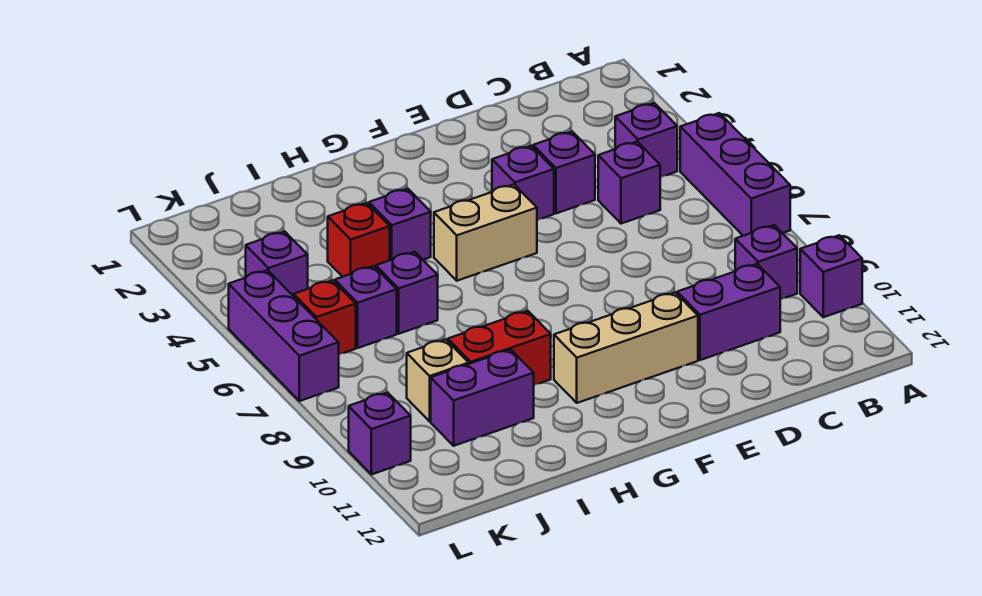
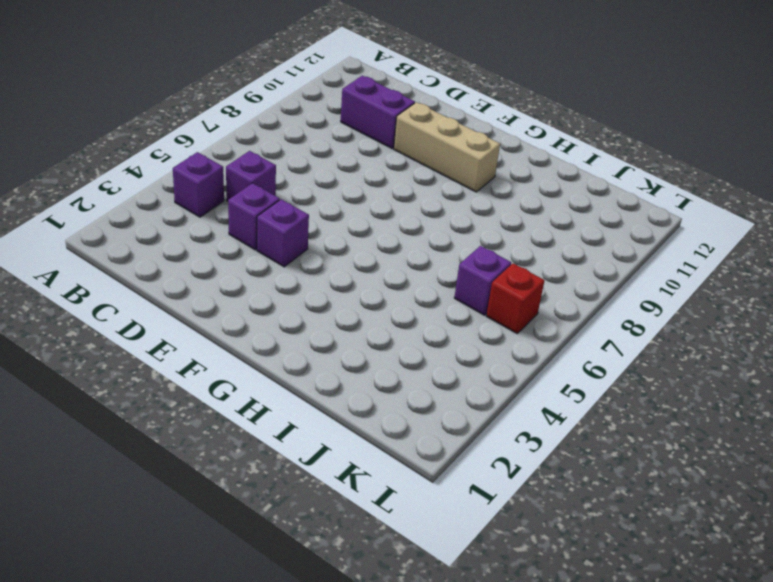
none -> purple 1x3 brick [680,113,790,236]
none -> purple 1x1 brick [800,235,862,317]
none -> purple 1x1 brick [735,225,797,300]

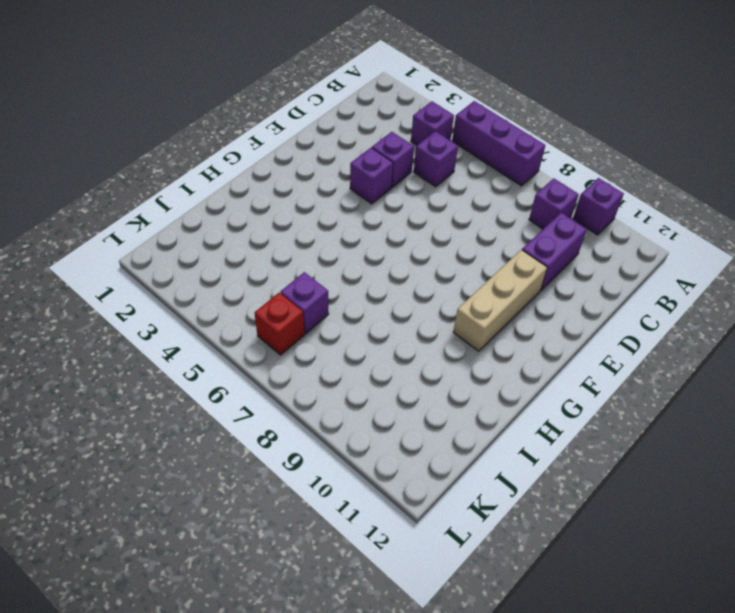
none -> tan 1x2 brick [434,185,537,281]
none -> purple 1x1 brick [369,189,431,260]
none -> red 1x2 brick [448,311,551,385]

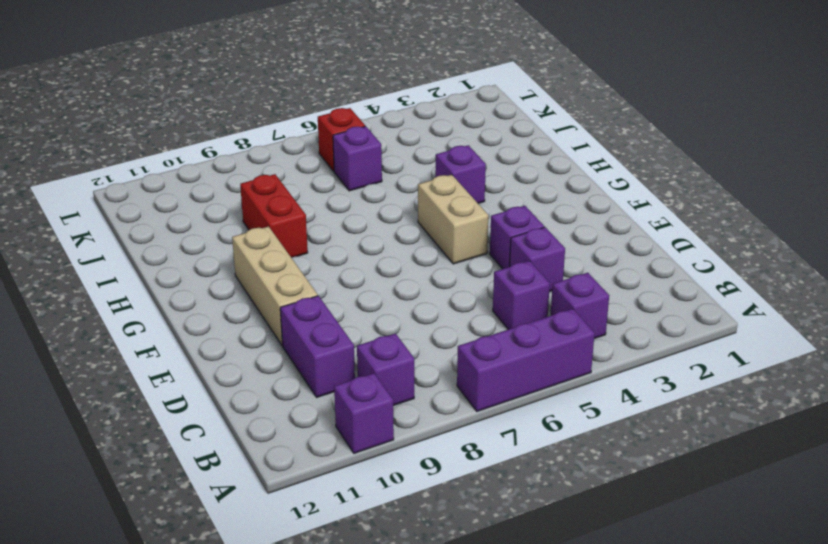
none -> red 1x1 brick [328,203,390,277]
none -> purple 1x1 brick [376,252,438,334]
none -> purple 1x2 brick [431,350,534,446]

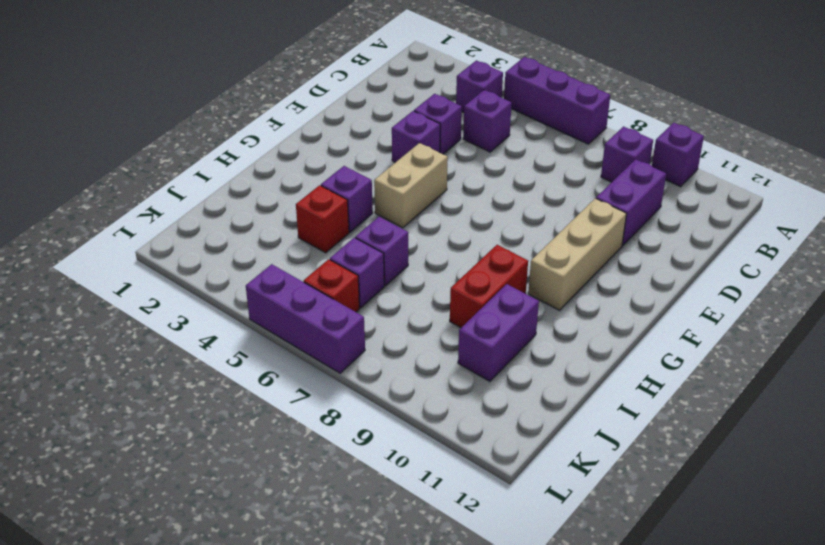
none -> tan 1x1 brick [407,339,469,421]
none -> purple 1x1 brick [246,231,308,296]
none -> purple 1x1 brick [349,392,411,474]

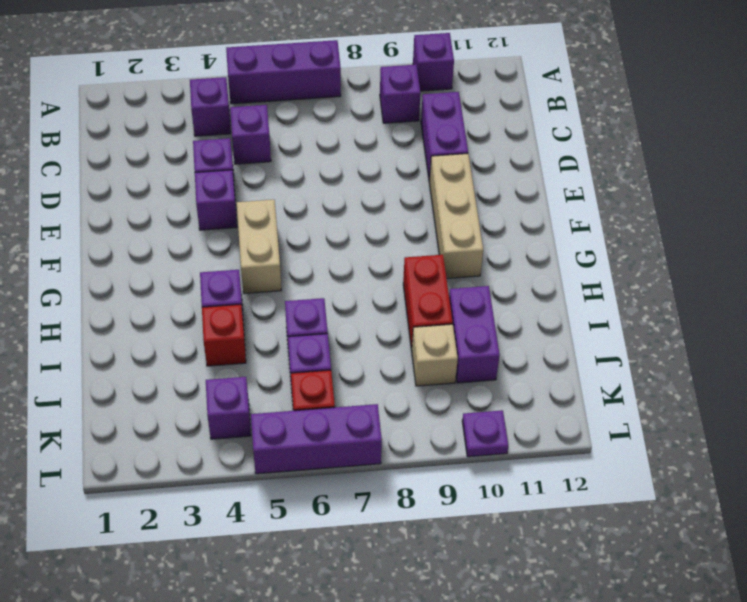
purple 1x1 plate [462,410,508,457] -> purple 1x1 brick [349,392,411,474]

